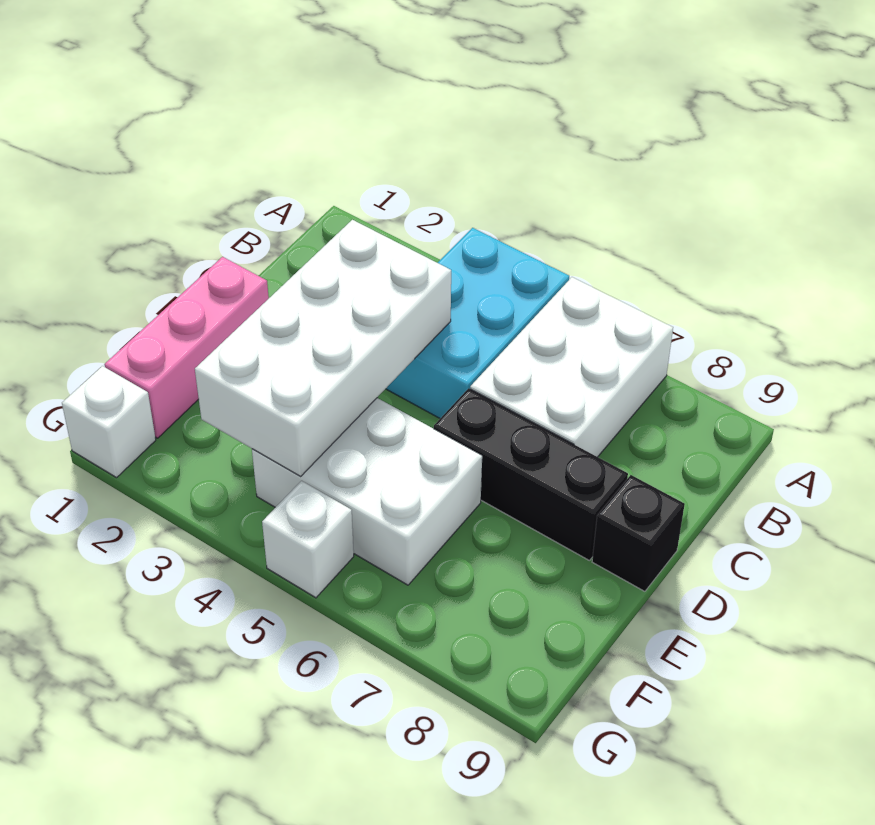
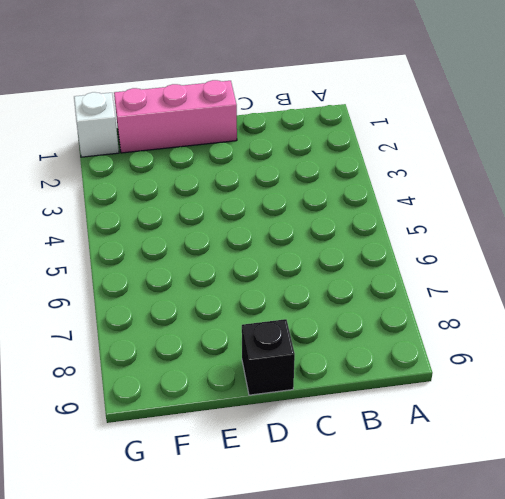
none -> cyan 2x3 brick [386,228,569,418]
none -> white 2x3 brick [470,277,673,457]

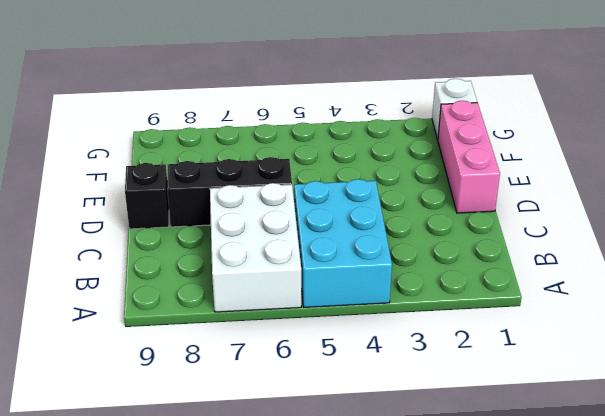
none -> white 2x3 brick [252,398,482,585]
none -> white 1x1 brick [262,481,354,598]

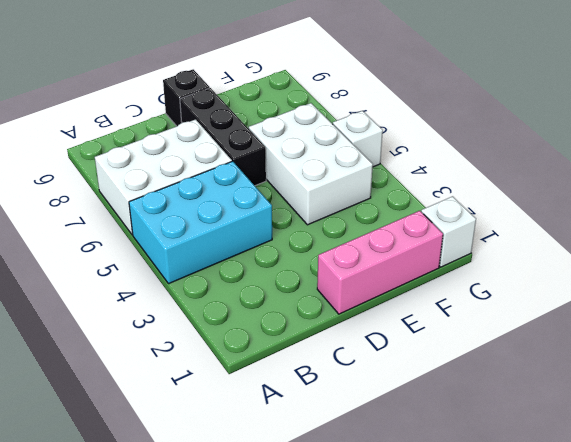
none -> white 2x4 brick [195,220,451,477]

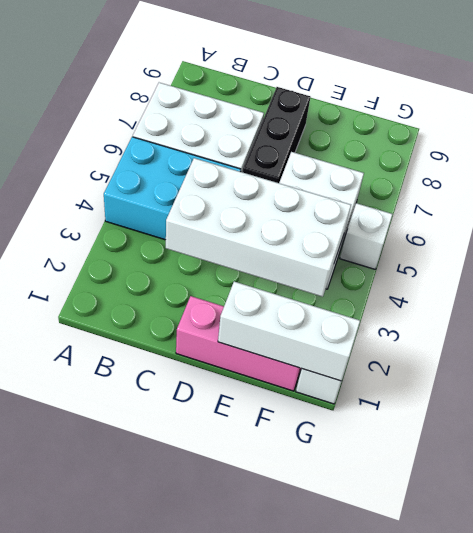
white 1x3 brick [218,281,360,381] -> none
none -> black 1x1 brick [592,475,685,591]

